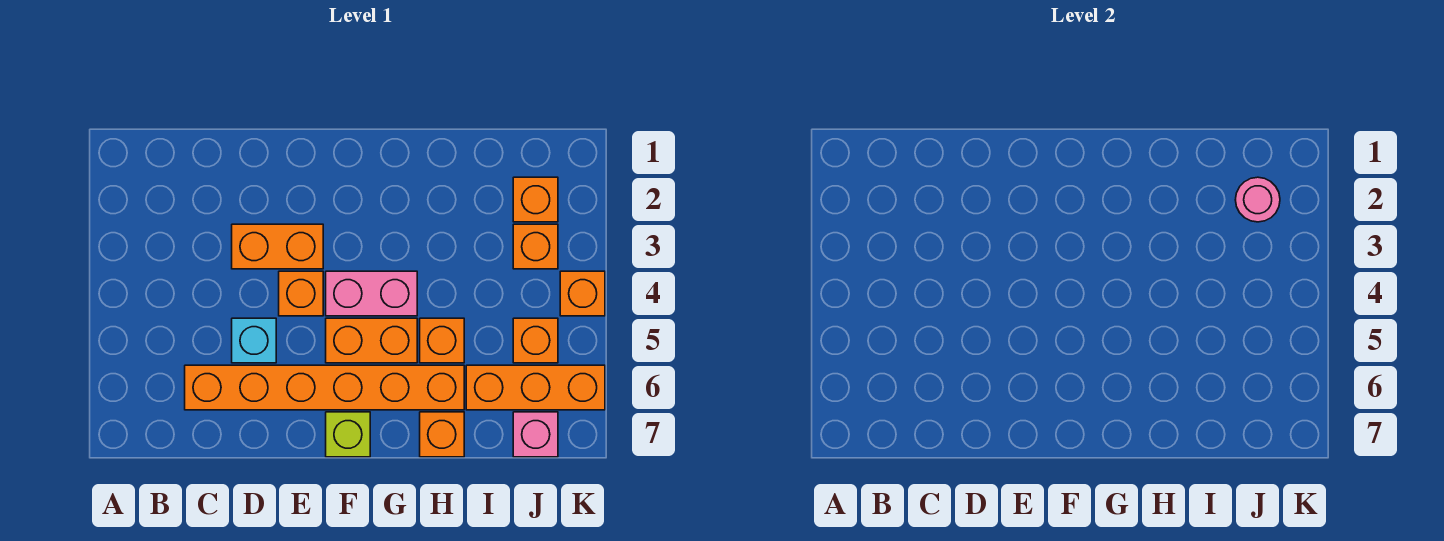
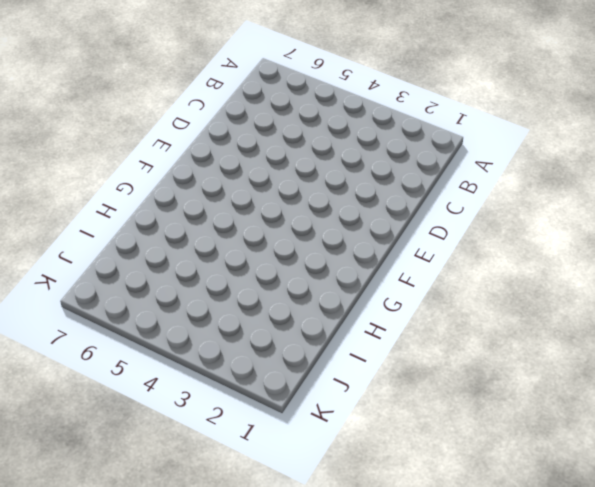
none -> orange 1x6 brick [185,365,464,410]
none -> orange 1x2 brick [232,224,323,269]
none -> cyan 1x1 brick [232,318,276,363]

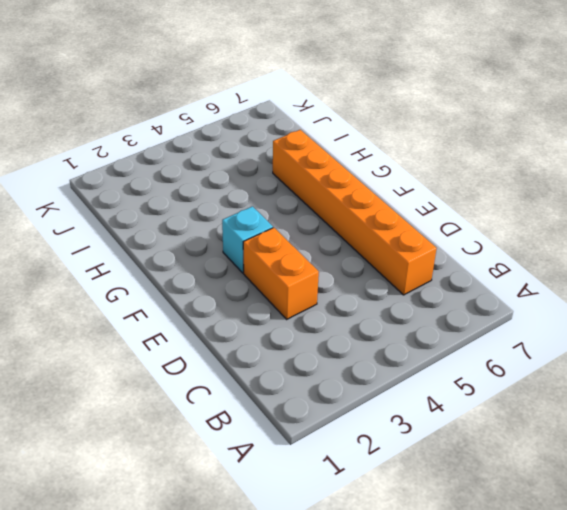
cyan 1x1 brick [222,206,273,273] -> cyan 1x1 brick moved to [232,318,276,363]
none -> orange 1x1 brick [279,271,323,316]
none -> pink 1x2 brick [326,271,417,316]
none -> orange 1x2 brick [326,318,417,363]

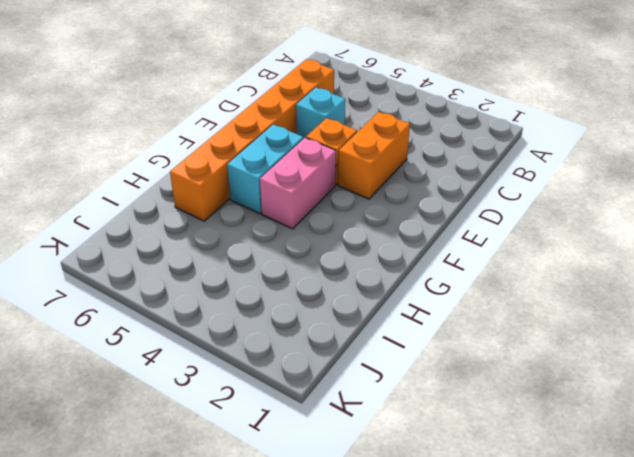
cyan 1x2 brick [227,124,303,214] -> orange 1x2 brick [326,318,417,363]
none -> lime 1x1 brick [326,412,370,457]
none -> orange 1x1 brick [420,318,464,363]
none -> orange 1x1 brick [420,412,464,457]

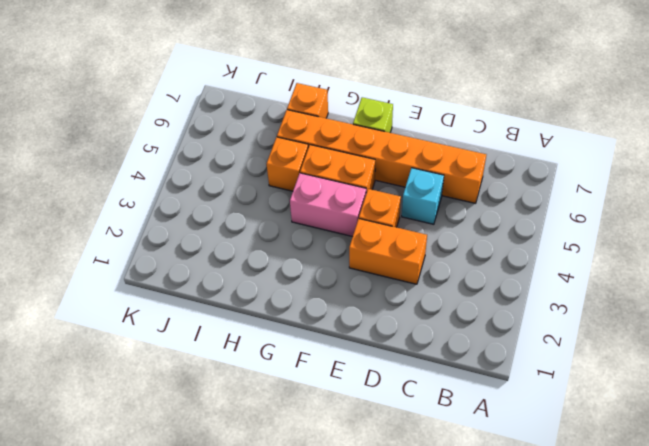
none -> orange 1x3 brick [466,365,605,410]
none -> orange 1x1 brick [513,177,558,222]
none -> orange 1x1 brick [513,224,558,269]

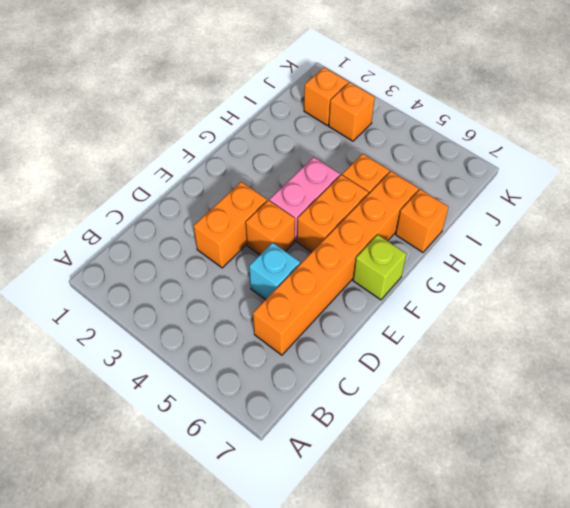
none -> orange 1x3 brick [466,365,605,410]
none -> orange 1x1 brick [513,318,558,363]
none -> pink 1x1 brick [513,412,558,457]

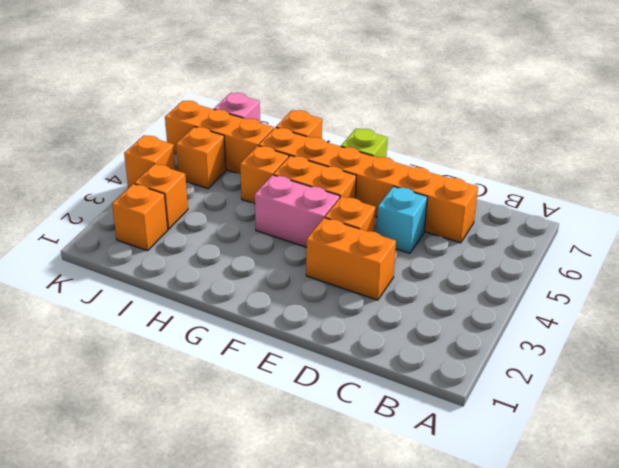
none -> pink 1x1 round brick [1235,177,1280,222]

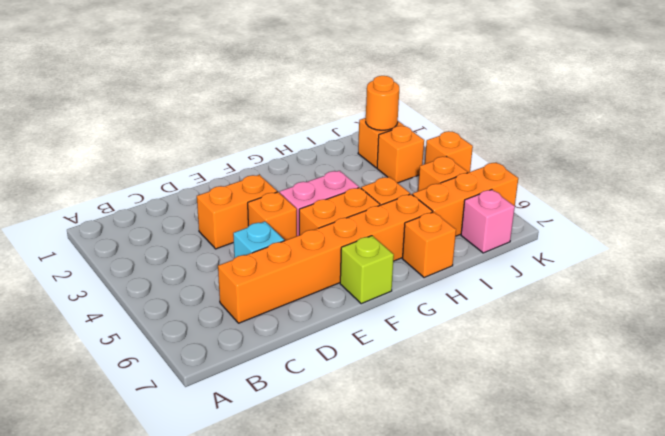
orange 1x1 round brick [366,76,399,130] -> pink 1x1 round brick [1235,177,1280,222]

